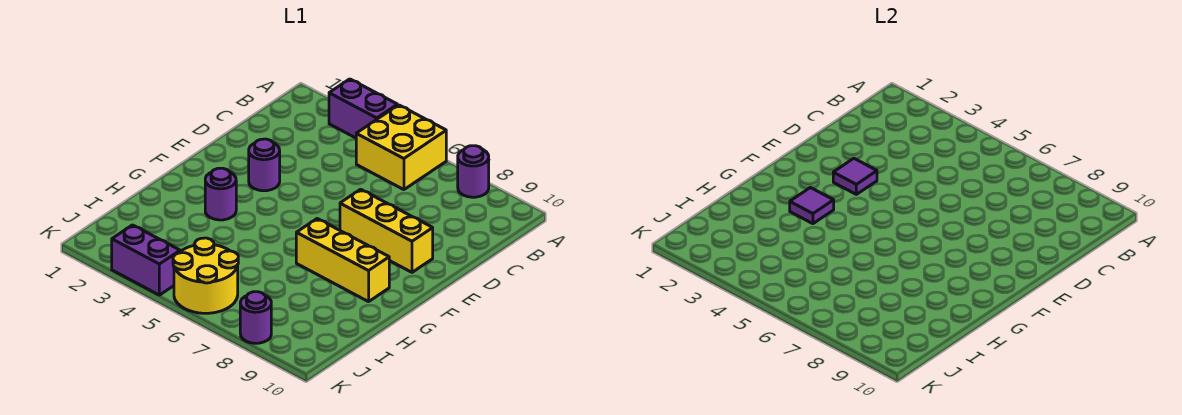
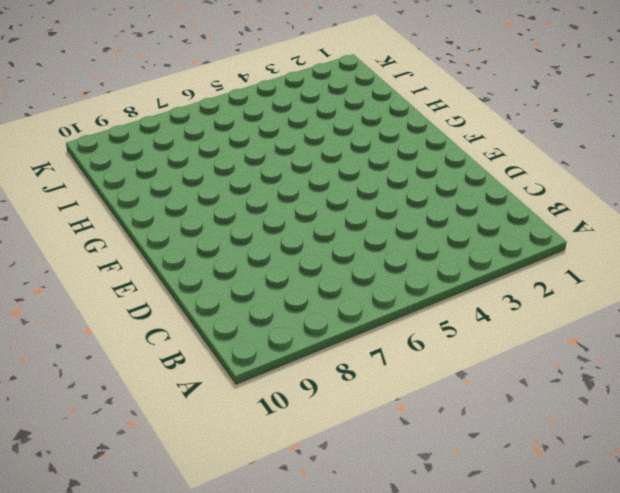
none -> purple 1x2 brick [329,79,397,138]
none -> yellow 2x2 brick [356,105,446,190]
none -> purple 1x1 round brick [458,146,489,197]

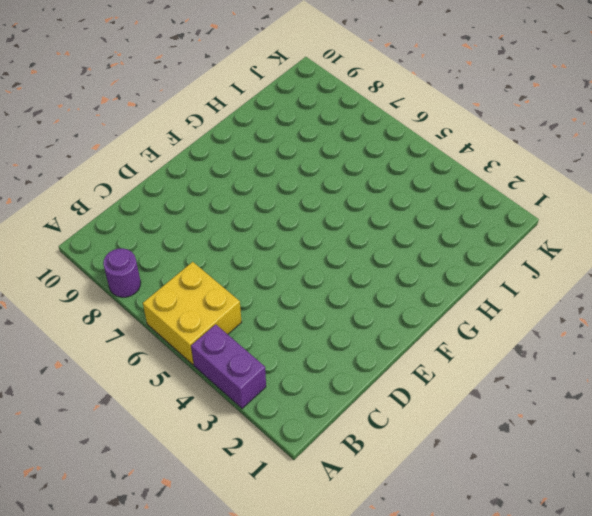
none -> purple 1x1 round brick [249,139,280,191]
none -> yellow 1x3 brick [340,189,433,272]
none -> purple 1x1 round brick [205,168,236,220]

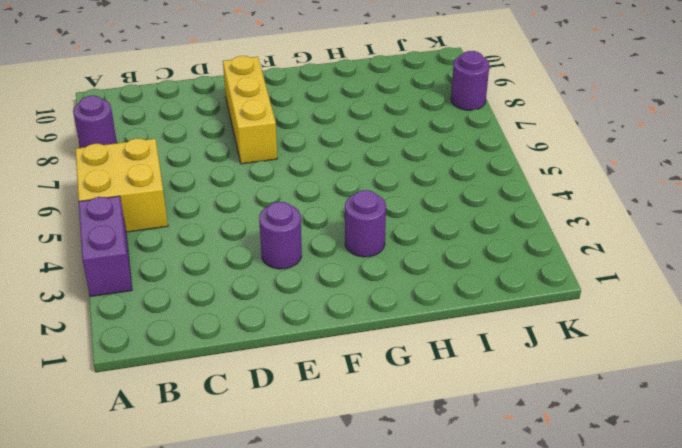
none -> yellow 1x3 brick [296,219,389,302]
none -> yellow 2x2 round brick [173,238,238,313]
none -> purple 1x2 brick [112,225,180,295]

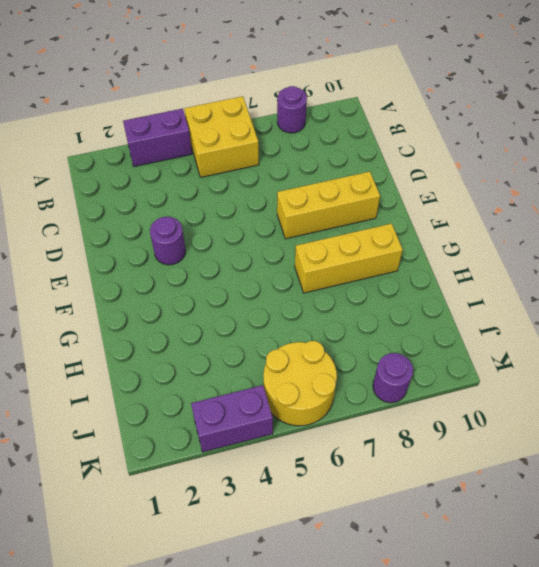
none -> purple 1x1 round brick [205,168,236,220]
none -> purple 1x1 tile [833,158,877,194]
none -> purple 1x1 tile [790,188,834,224]

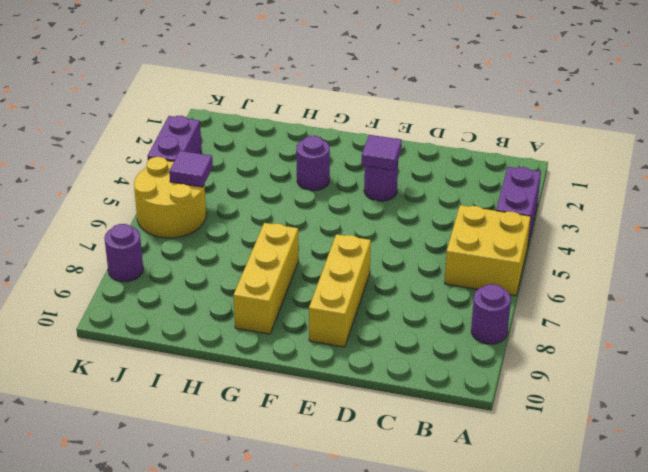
purple 1x1 tile [169,151,213,187] -> purple 1x1 tile moved to [790,188,834,224]

